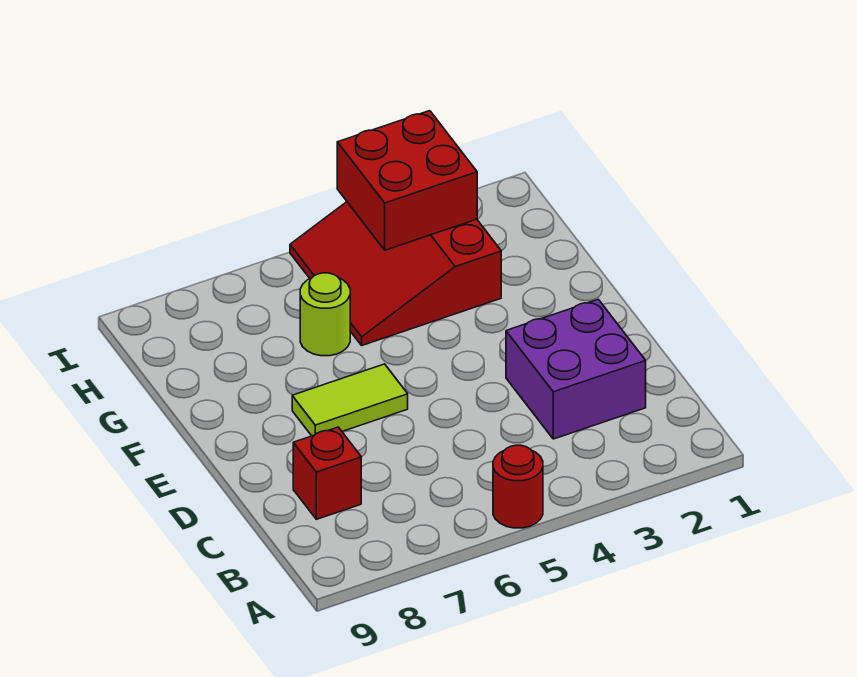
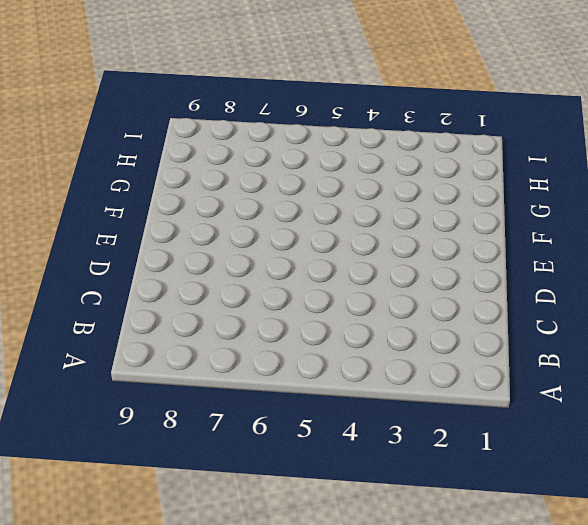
none -> red 1x1 round brick [493,445,543,528]
none -> purple 2x2 brick [506,299,646,439]

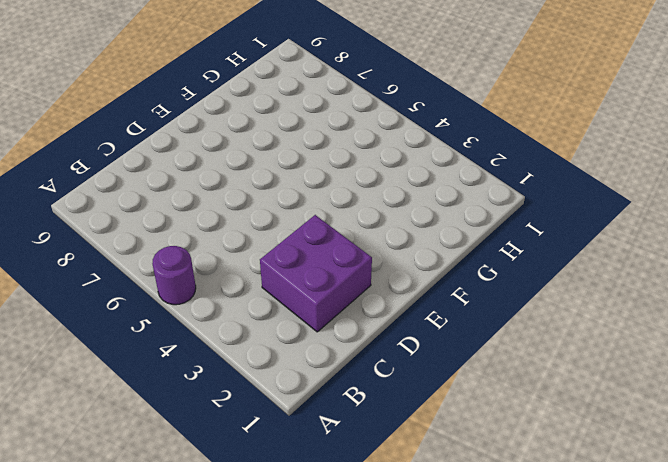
purple 1x1 round brick [152,246,196,305] -> red 1x1 round brick [493,445,543,528]
none -> red 1x1 brick [293,427,361,519]
none -> lime 1x2 tile [292,364,408,436]

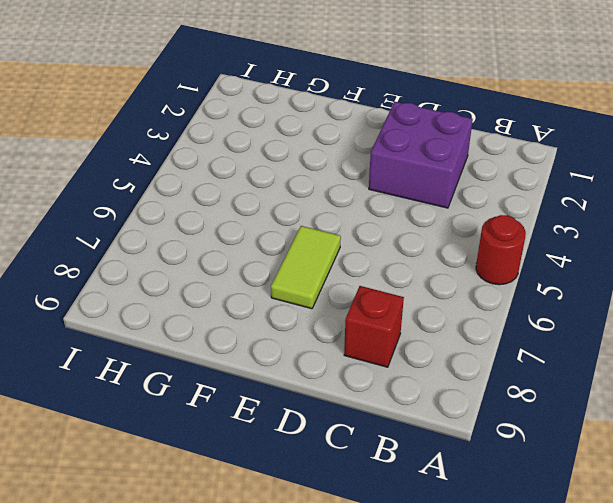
none -> red 3x3 slope [290,202,501,345]
none -> lime 1x1 round brick [300,273,350,356]

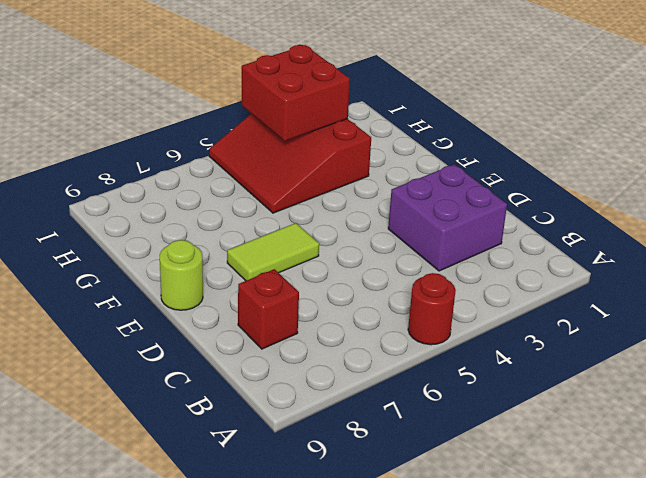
lime 1x1 round brick [160,240,203,310] -> lime 1x1 round brick moved to [300,273,350,356]

